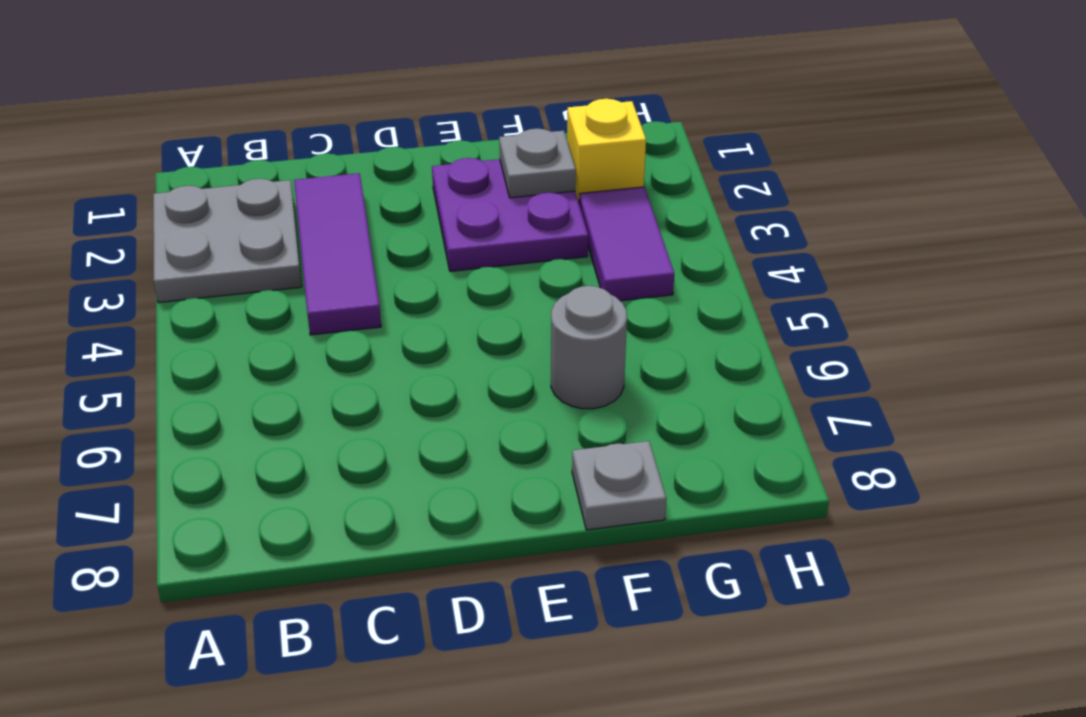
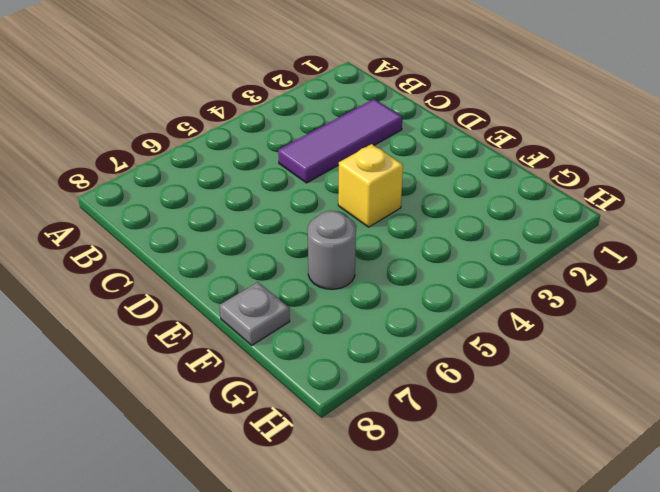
yellow 1x1 brick [338,144,403,227] -> yellow 1x1 brick moved to [567,99,646,202]
none -> grey 2x2 plate [153,179,302,303]
none -> purple 2x2 plate [432,158,588,271]

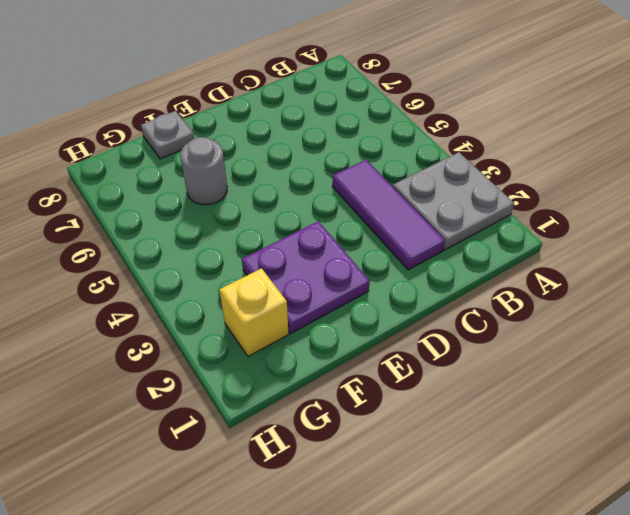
none -> purple 1x2 tile [579,187,674,301]
none -> grey 1x1 plate [499,128,576,198]

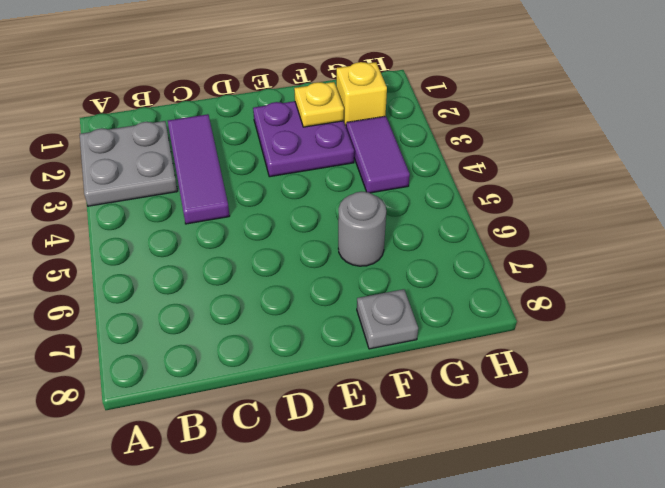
yellow 1x1 plate [294,82,344,127] -> grey 1x1 plate [499,128,576,198]

